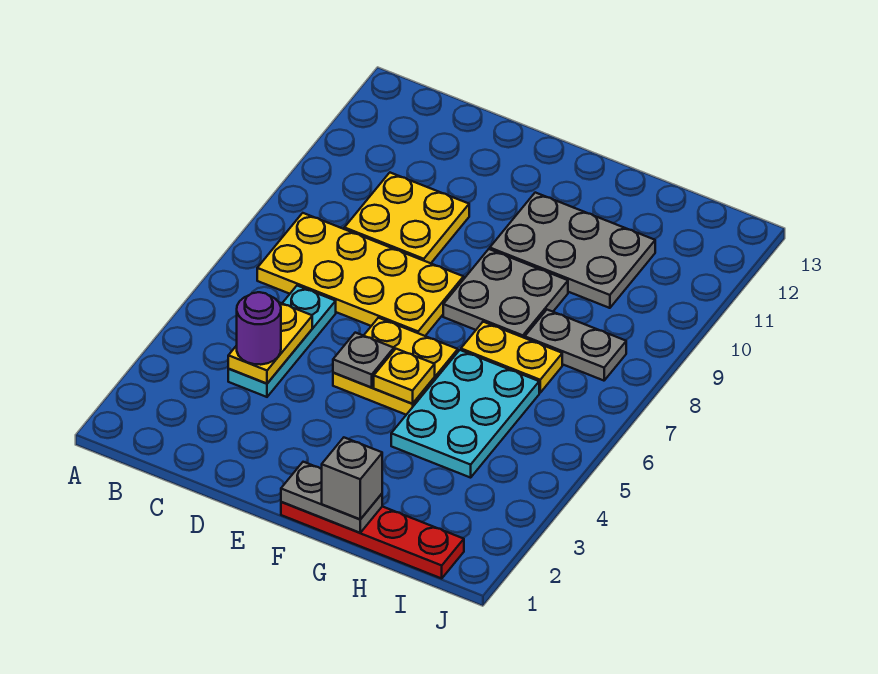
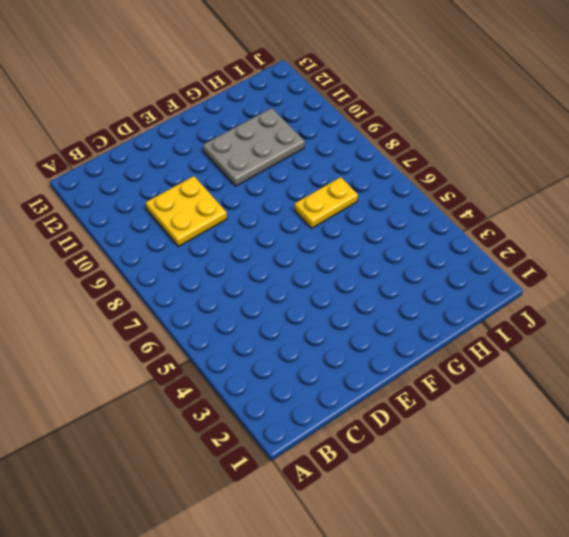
none -> yellow 2x4 plate [257,213,464,336]
none -> cyan 1x3 plate [228,286,336,397]
none -> yellow 2x2 plate [333,318,458,415]

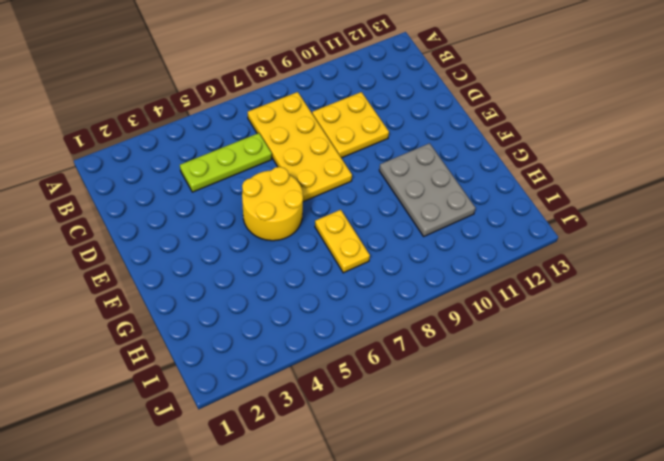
lime 1x3 plate [180,133,272,192] -> cyan 1x3 plate [228,286,336,397]
yellow 2x2 round brick [242,167,303,241] -> yellow 2x2 plate [333,318,458,415]
none -> red 1x4 plate [281,502,464,578]
none -> grey 2x2 plate [443,249,568,338]
none -> cyan 2x3 plate [391,350,539,478]

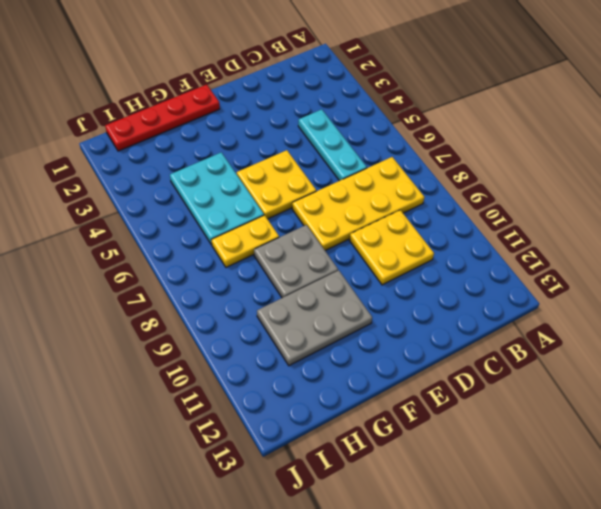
none -> grey 1x2 plate [525,310,626,381]
none -> yellow 1x2 plate [228,302,312,383]
none -> grey 1x1 plate [333,333,394,387]

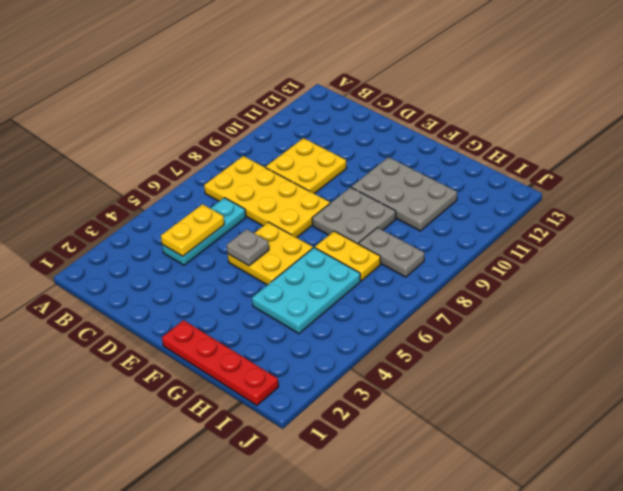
none -> grey 1x2 plate [281,462,382,533]
none -> yellow 1x1 plate [374,349,435,404]
none -> purple 1x1 round brick [237,292,281,365]

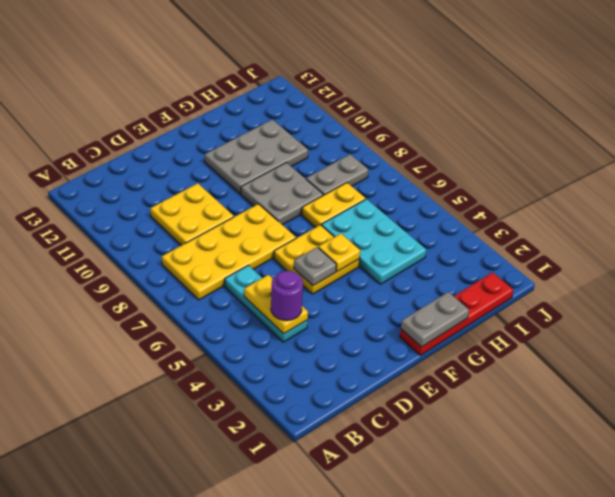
none -> grey 1x1 brick [322,438,382,519]

